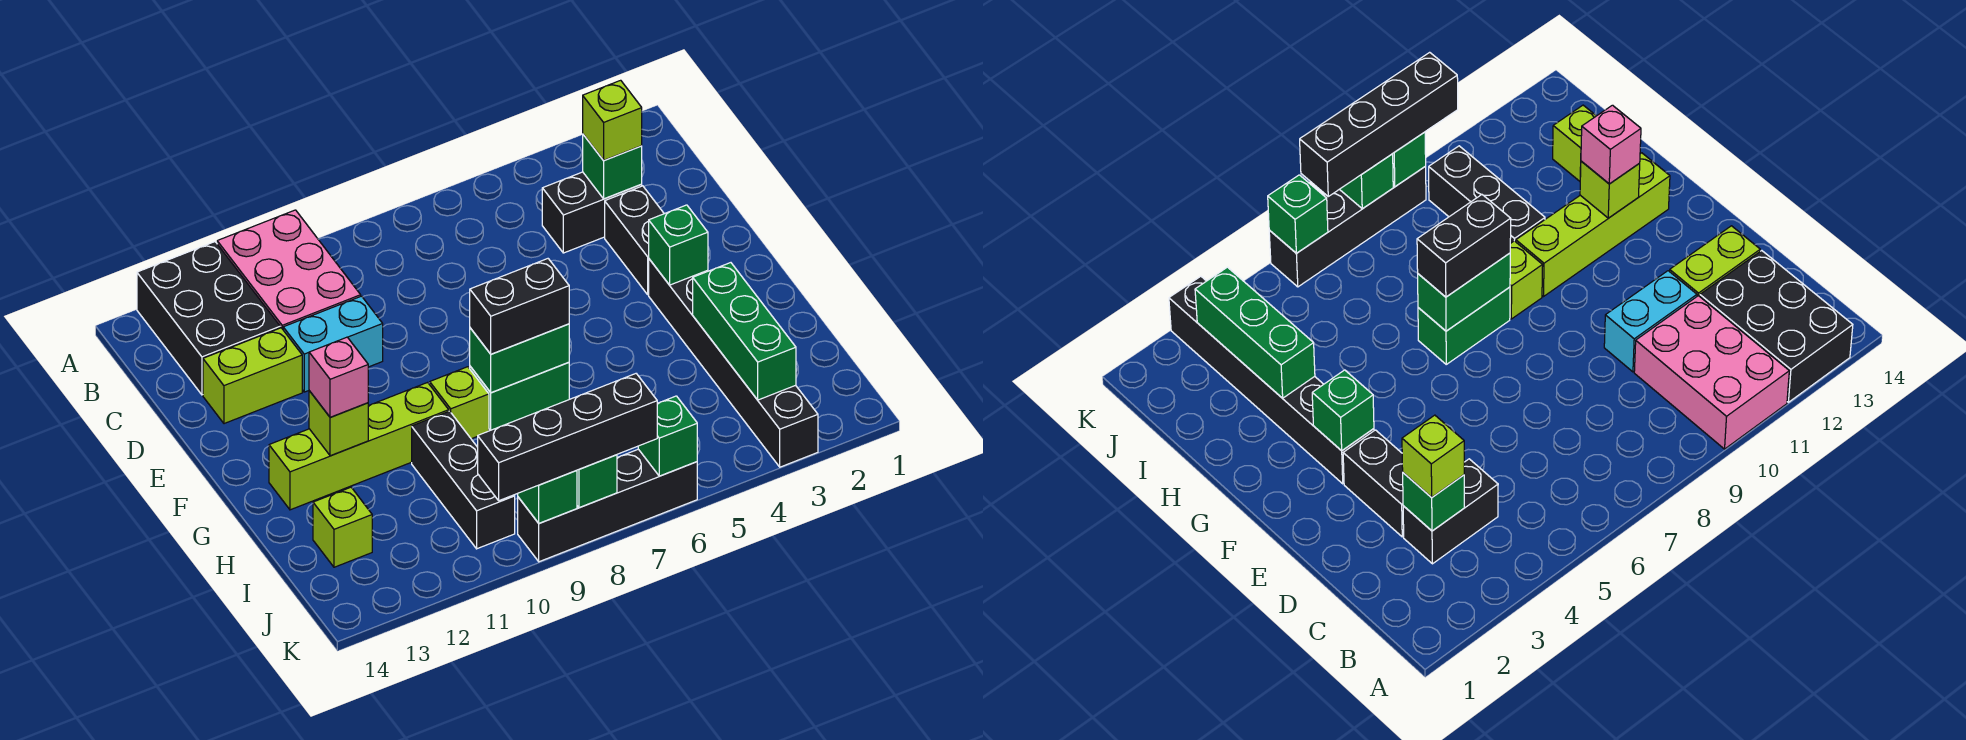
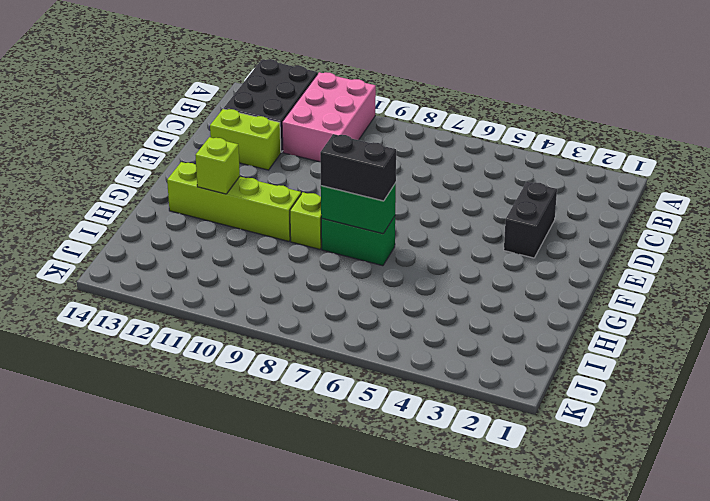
none -> black 1x2 brick [542,172,642,253]
none -> cyan 1x2 brick [283,296,383,392]
none -> black 1x6 brick [649,259,818,467]

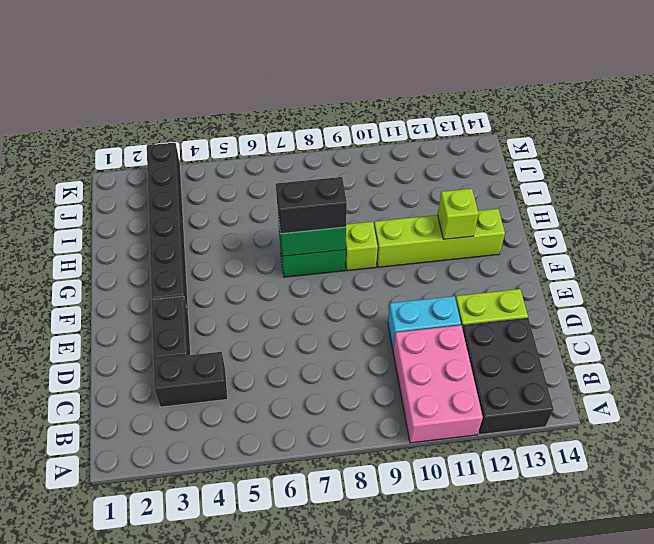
none -> black 1x3 brick [412,411,515,549]
none -> lime 1x1 brick [313,487,372,567]
none -> black 1x4 brick [518,449,697,562]

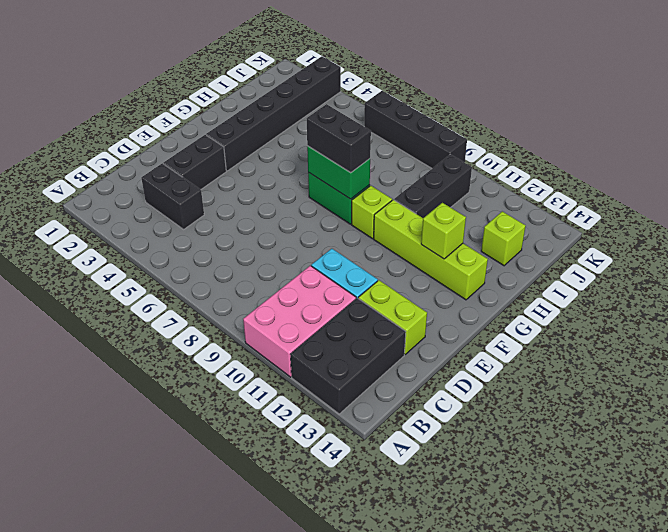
none -> green 1x1 brick [583,135,642,199]
none -> green 1x1 brick [649,205,708,285]
none -> green 1x3 brick [693,263,796,400]

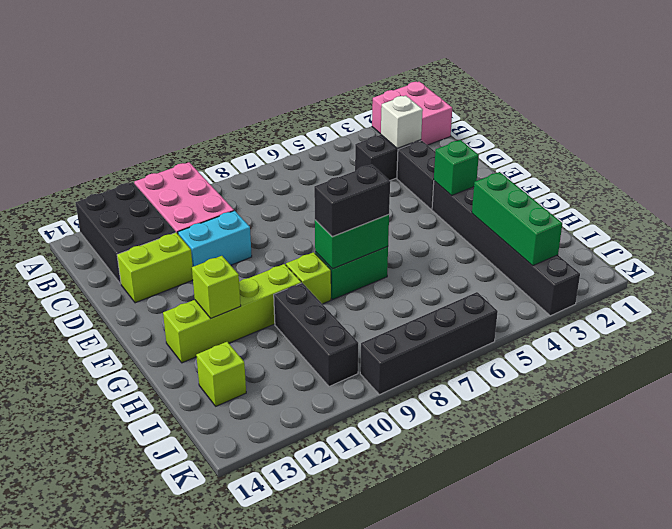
pink 2x2 brick [372,81,452,145] -> none
white 1x1 brick [381,96,423,149] -> green 1x1 brick [583,135,642,199]
none -> green 1x1 brick [638,396,697,476]
none -> green 1x1 brick [577,455,617,508]
none -> green 1x1 brick [518,470,577,523]

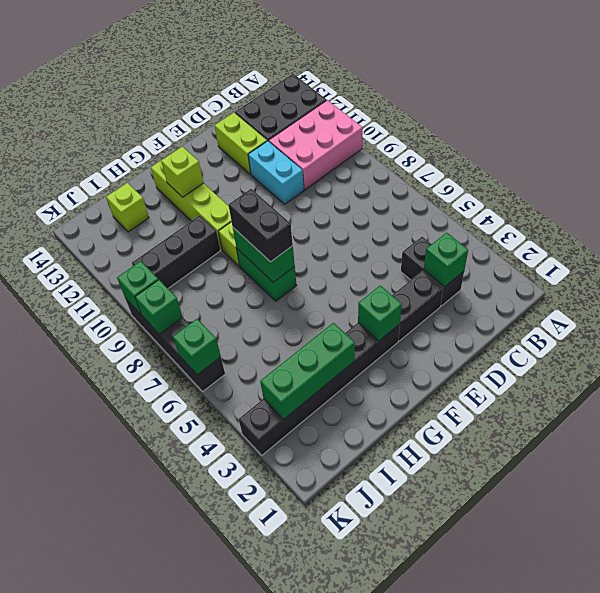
none -> lime 1x1 brick [583,80,642,160]
none -> pink 1x1 brick [309,337,368,417]
none -> black 1x4 brick [478,374,657,501]

